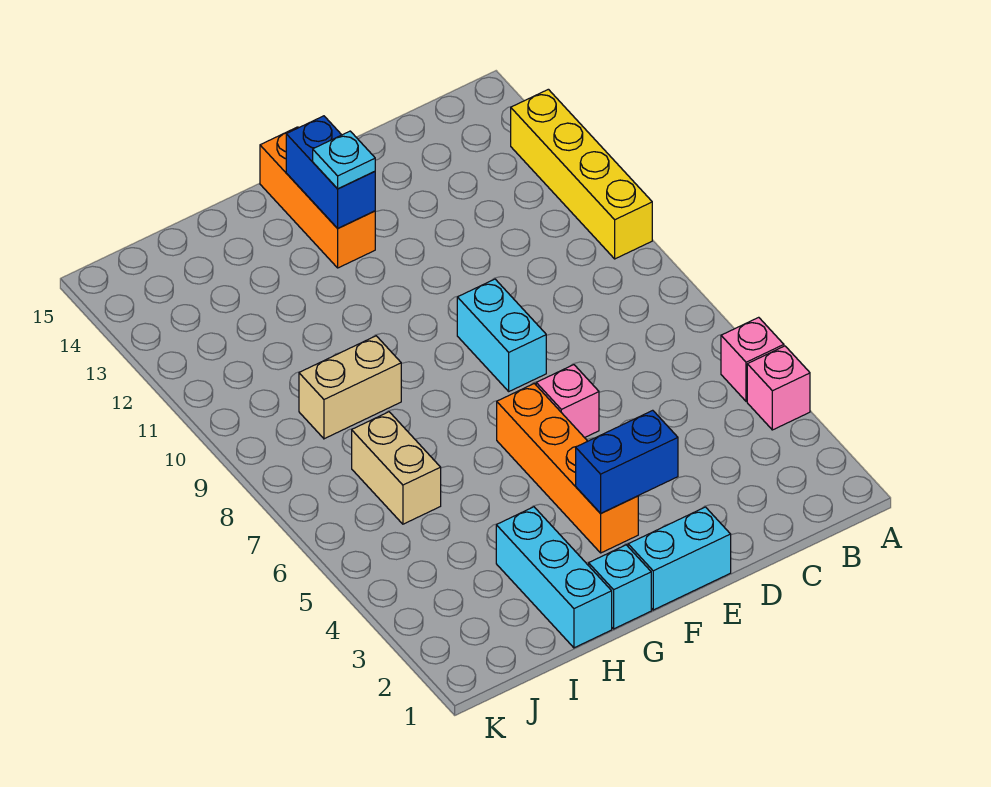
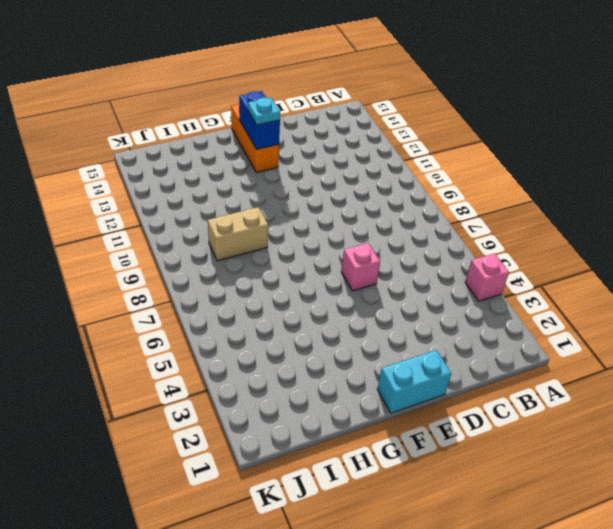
none -> pink 1x1 brick [721,317,784,401]
none -> yellow 1x4 brick [511,89,652,259]
none -> cyan 1x2 brick [457,279,546,391]

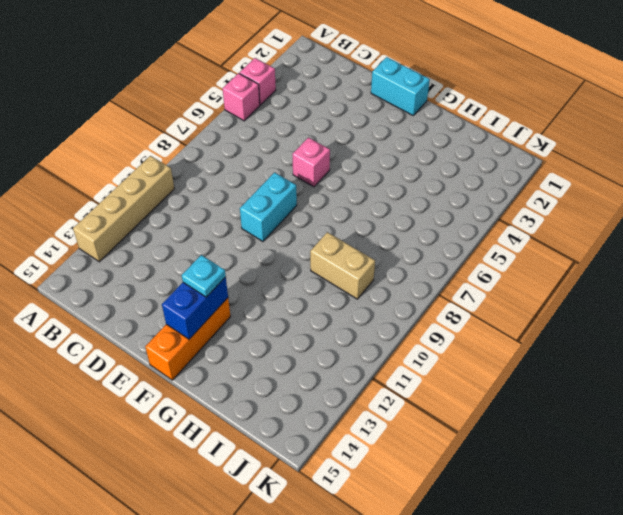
tan 1x4 brick [73,156,174,262] -> yellow 1x4 brick [511,89,652,259]
none -> orange 1x4 brick [497,383,638,553]
none -> cyan 1x1 brick [589,545,651,629]
none -> cyan 1x3 brick [496,507,612,648]

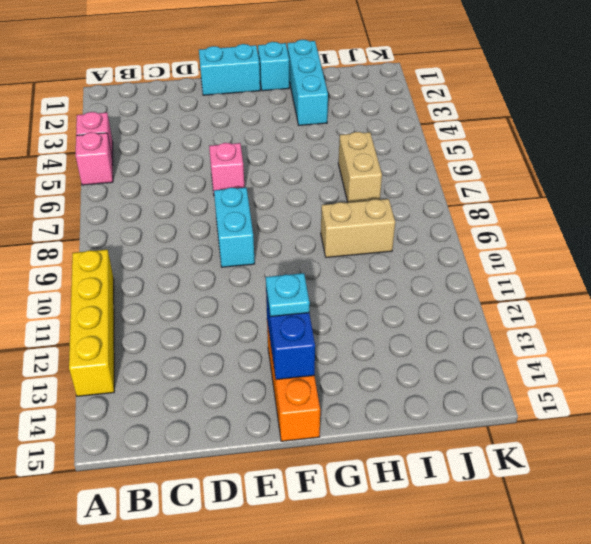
none -> orange 1x4 brick [497,383,638,553]
none -> blue 1x2 brick [576,410,678,513]

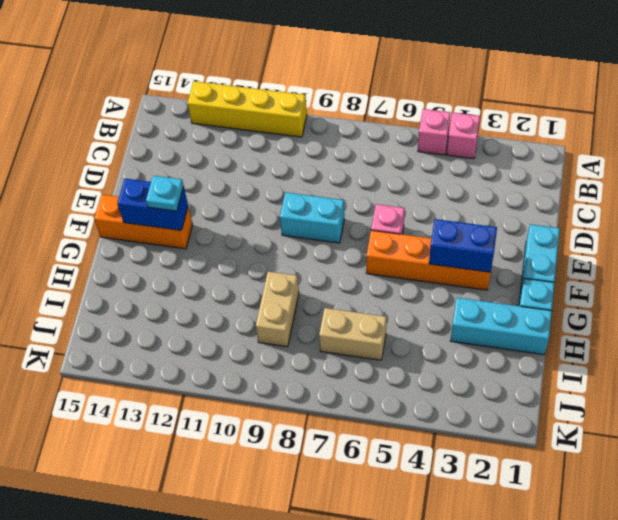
blue 1x2 brick [429,219,497,272] -> blue 1x2 brick turned to [576,410,678,513]

